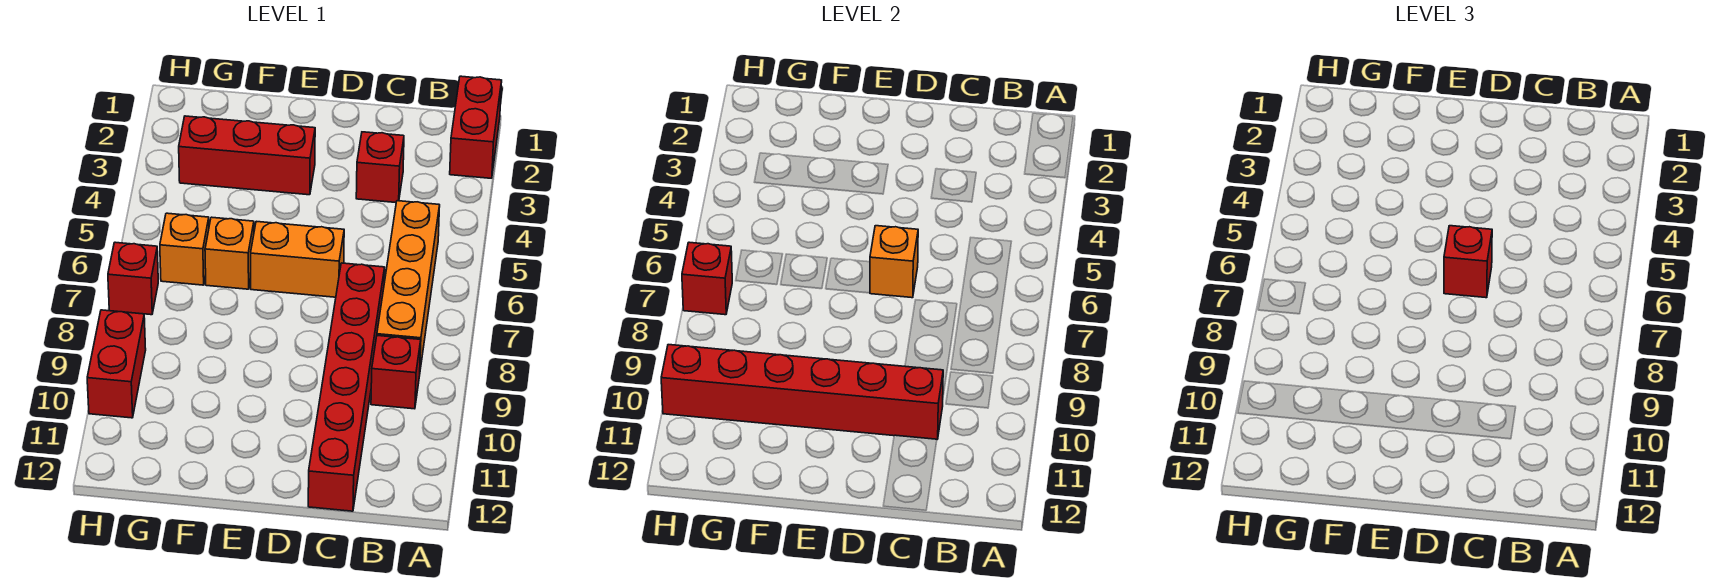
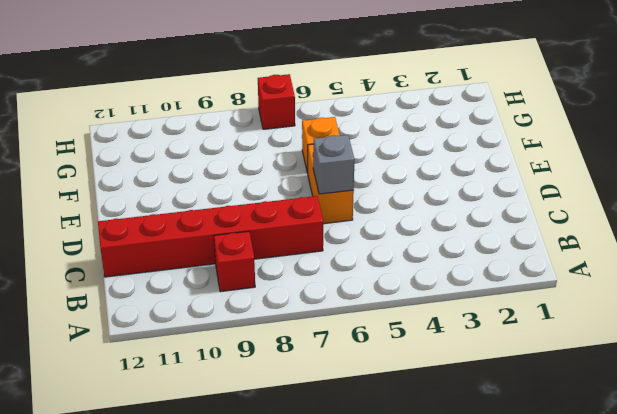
grey 1x1 brick [313,135,355,194] -> orange 1x1 brick [870,226,918,298]
none -> red 1x2 brick [450,76,502,178]
none -> orange 1x4 brick [377,201,440,369]
none -> red 1x1 brick [356,132,404,203]

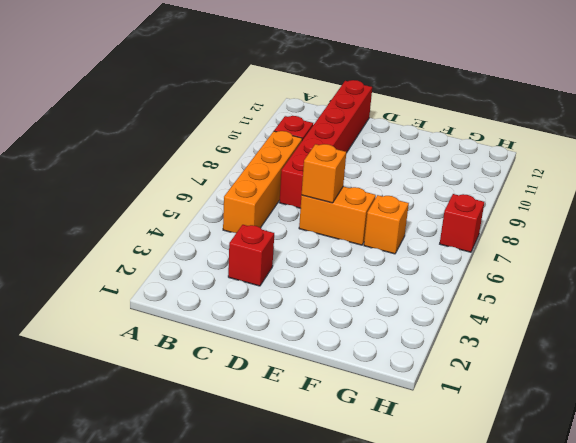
none -> red 1x2 brick [450,76,502,178]
none -> red 1x3 brick [179,116,315,195]
none -> orange 1x1 brick [160,213,209,285]

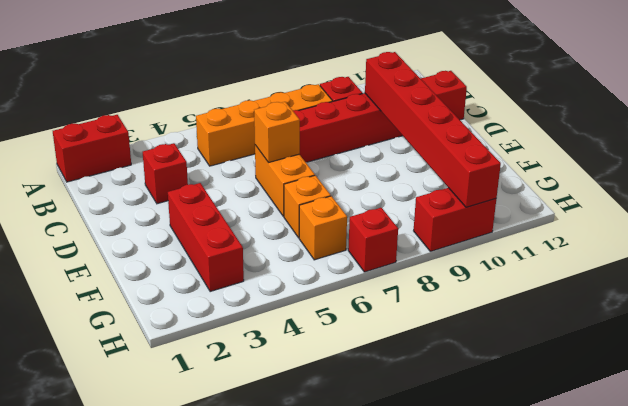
none -> red 1x1 brick [682,242,732,315]
none -> red 1x1 brick [1444,226,1492,298]

